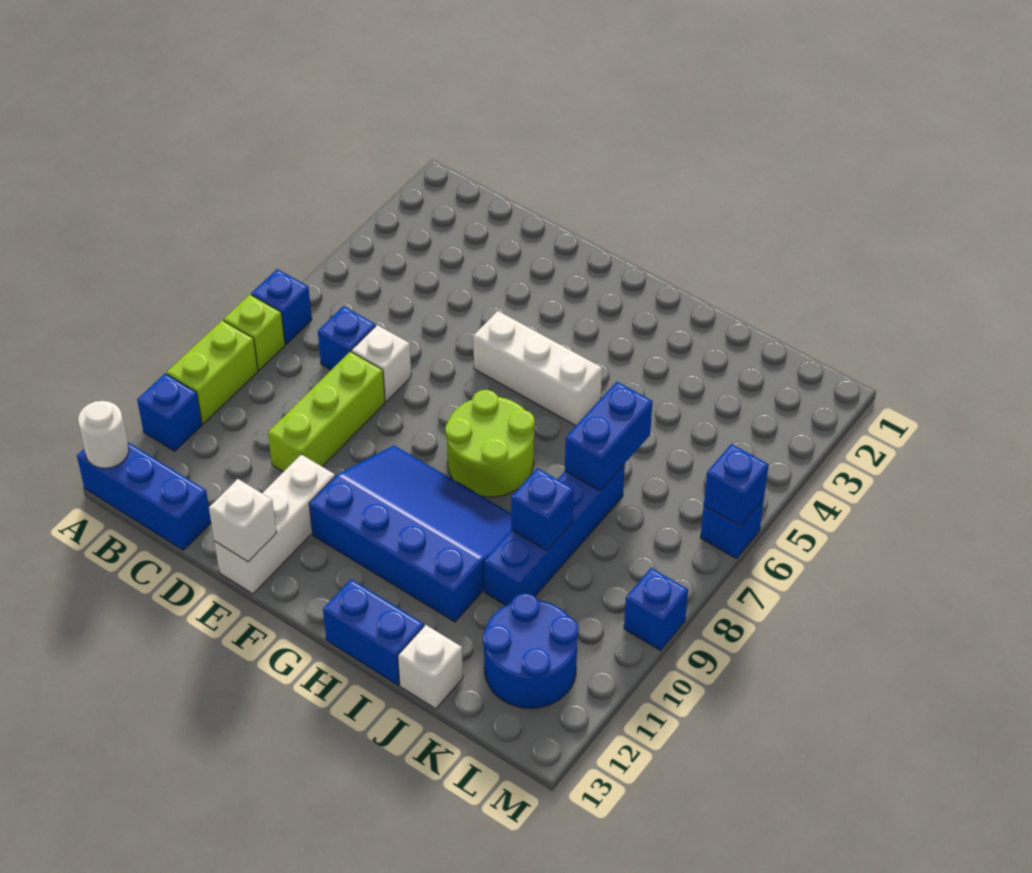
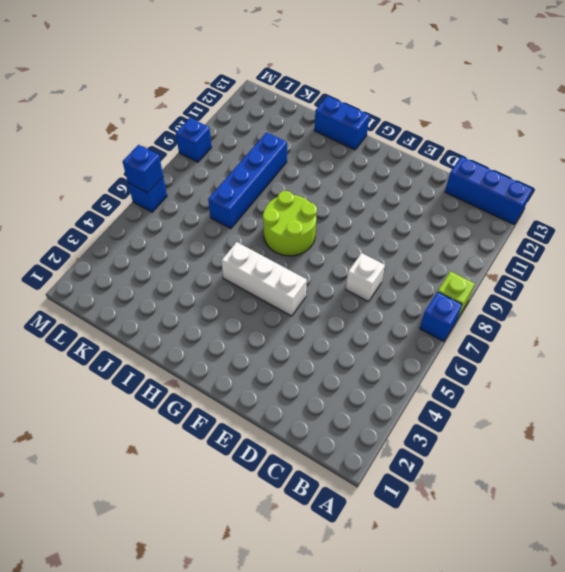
none -> lime 1x2 brick [166,320,258,424]
none -> blue 1x1 brick [137,374,202,451]
none -> blue 1x1 brick [318,306,376,370]

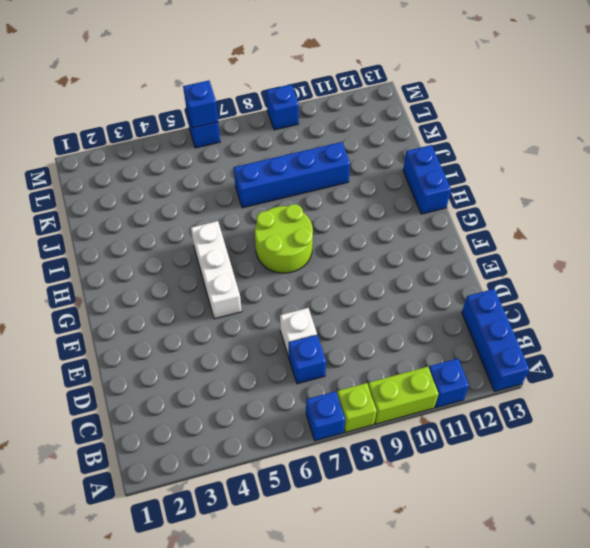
none -> lime 1x3 brick [268,351,385,472]
none -> white 1x3 brick [214,454,335,594]
none -> blue 3x4 slope [309,445,511,622]

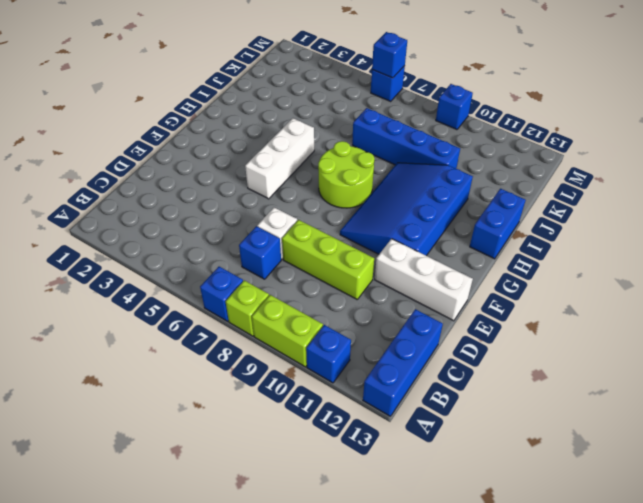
none -> white 1x1 brick [398,625,463,709]
none -> blue 2x2 round brick [483,593,578,708]
none -> white 1x1 round brick [78,401,129,468]

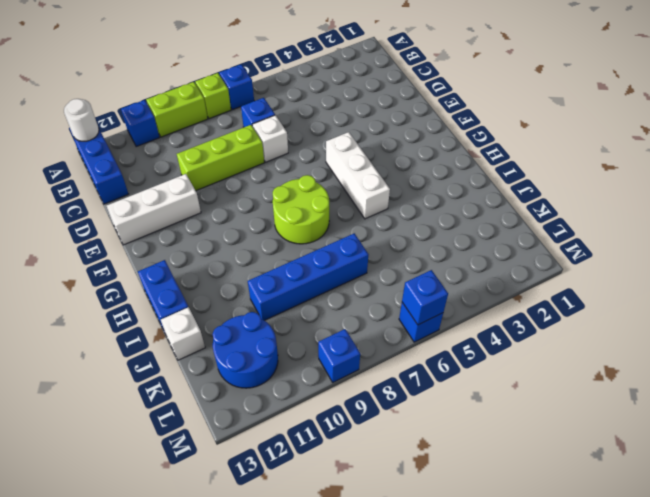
none -> blue 3x4 slope [309,445,511,622]
none -> white 1x1 brick [209,479,277,562]
none -> blue 1x2 brick [565,382,653,491]

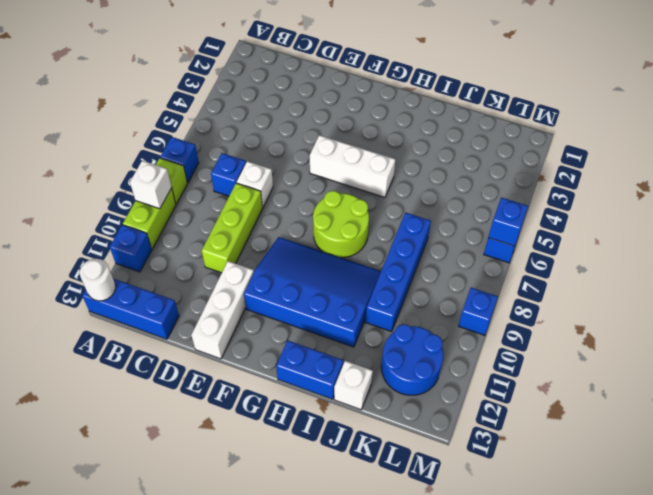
white 1x1 brick [130,161,172,209] -> white 1x1 brick moved to [209,479,277,562]
none -> blue 1x2 brick [565,382,653,491]
none -> blue 1x1 brick [511,468,574,550]

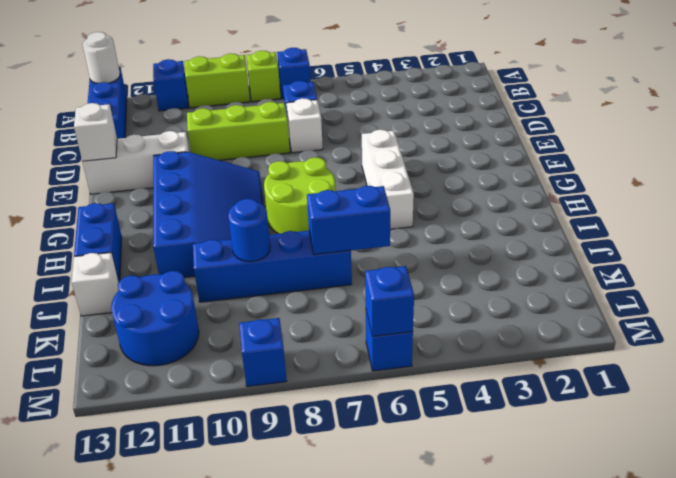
blue 1x1 round brick [228,199,270,262] -> blue 1x1 brick [511,468,574,550]

